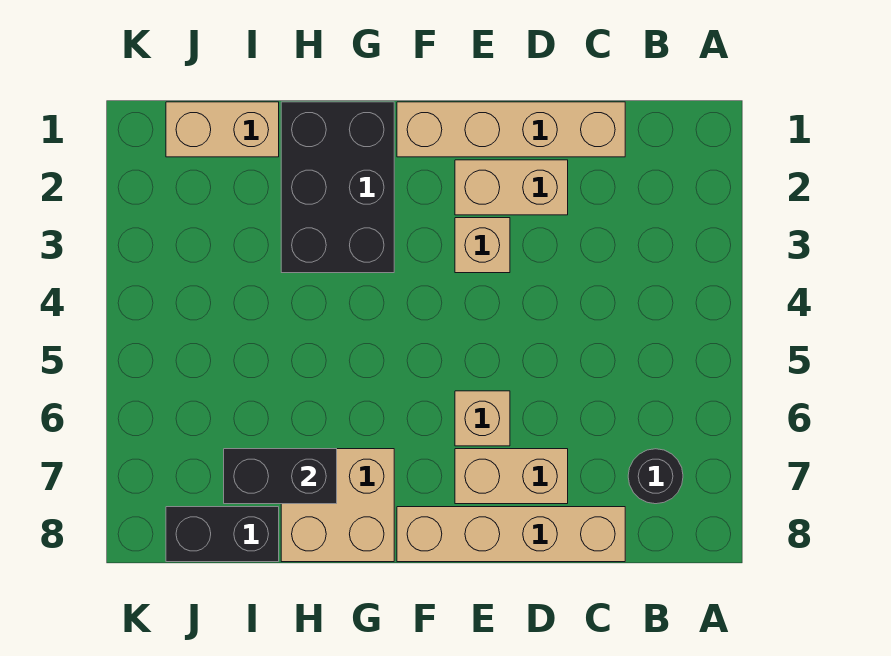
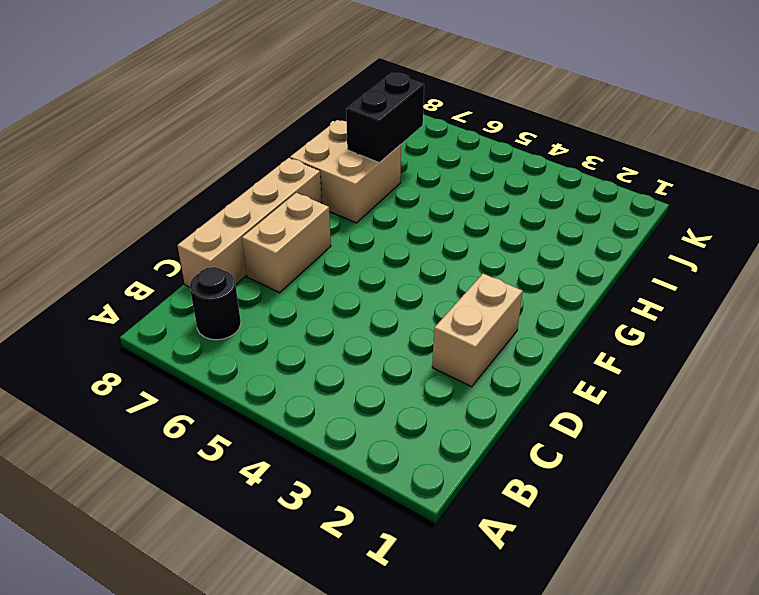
none -> tan 1x4 brick [397,102,625,157]
none -> tan 1x1 brick [455,218,510,273]
none -> tan 1x1 brick [455,391,510,446]

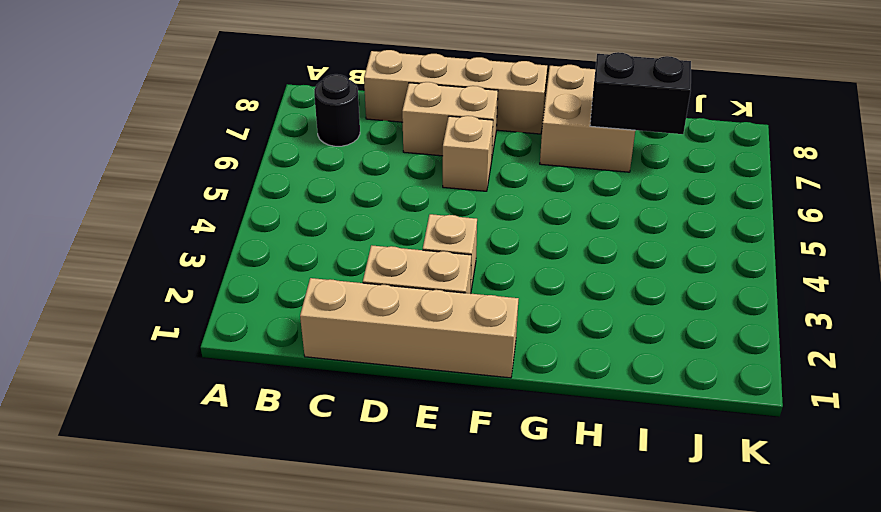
none -> black 2x3 brick [281,102,394,273]
none -> tan 1x2 brick [166,102,279,157]
none -> black 1x2 brick [166,507,279,562]

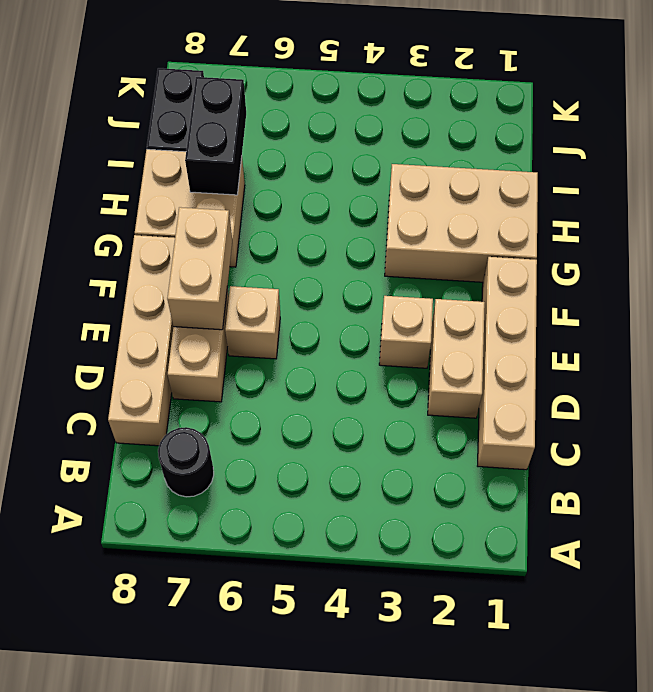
tan 1x2 brick [167,207,232,330] -> tan 1x2 brick moved to [166,102,279,157]
tan 2x3 brick [385,164,538,282] -> black 2x3 brick [281,102,394,273]

